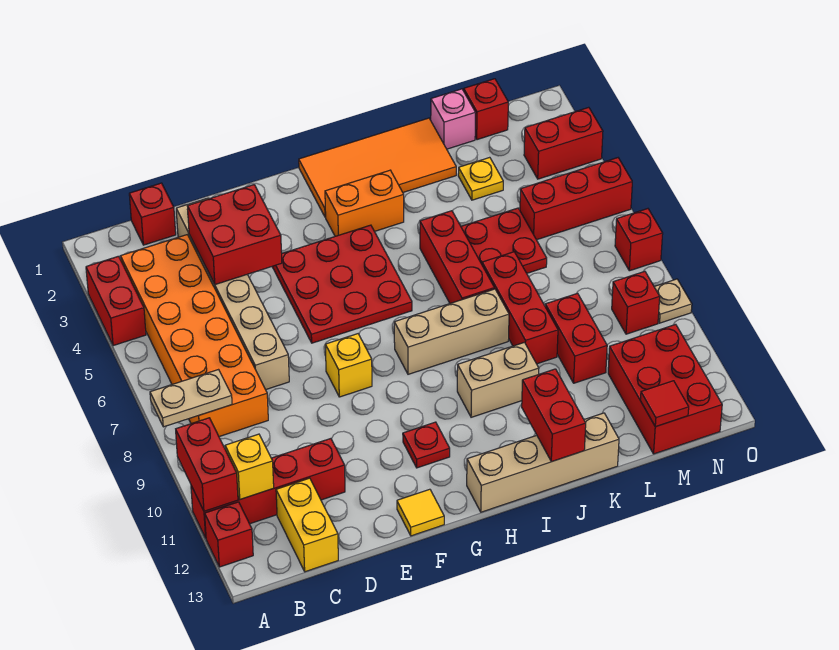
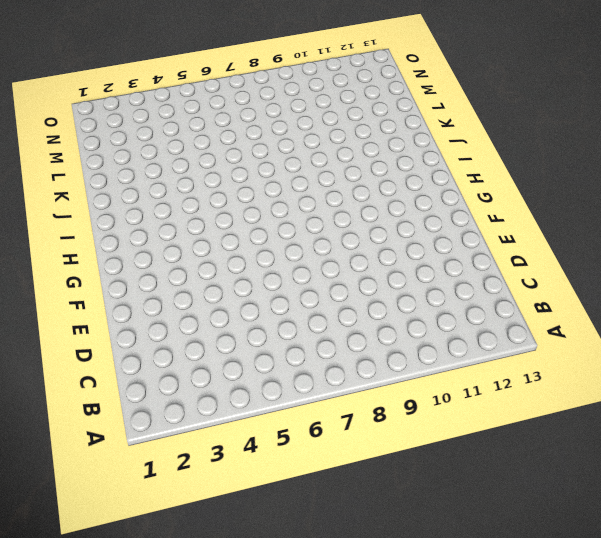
none -> red 1x2 brick [86,256,146,346]
none -> red 1x4 brick [191,439,345,538]
none -> red 1x1 brick [205,502,253,567]
none -> orange 2x6 brick [121,235,268,437]

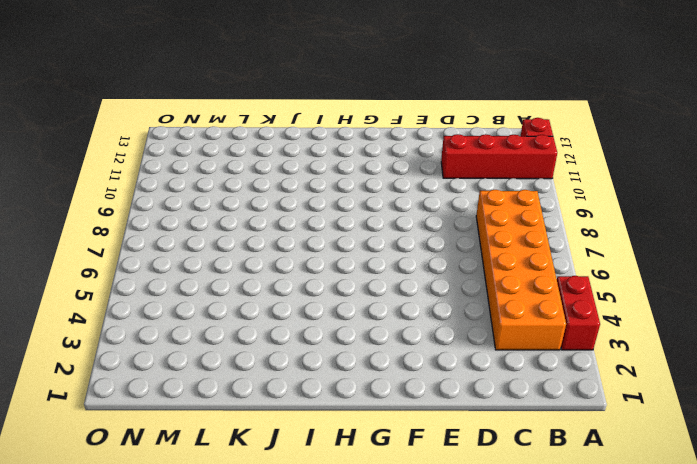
none -> red 1x1 brick [129,183,176,245]
none -> yellow 1x2 brick [276,478,338,572]
none -> tan 1x6 brick [176,198,289,390]
none -> red 3x3 plate [272,225,412,343]

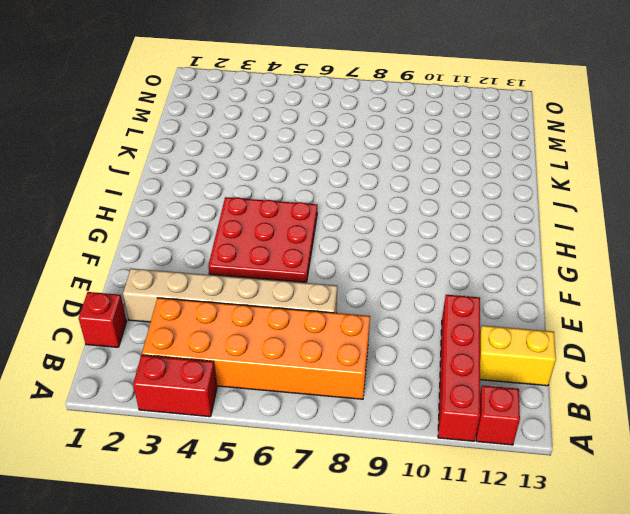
none -> yellow 1x1 brick [325,334,372,397]
none -> yellow 1x1 tile [397,489,444,536]
none -> red 1x1 plate [403,422,450,468]
none -> orange 2x4 tile [299,118,456,217]

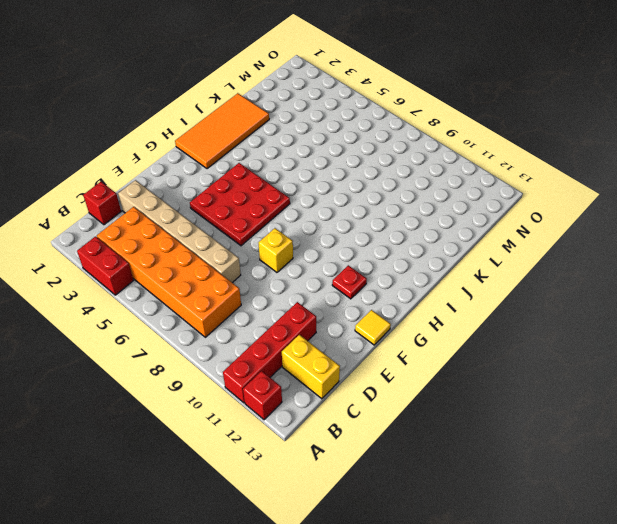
none -> orange 1x2 brick [325,170,404,236]
none -> tan 1x3 brick [394,289,509,374]
none -> tan 1x4 brick [467,413,619,512]
none -> tan 1x2 brick [457,342,539,417]

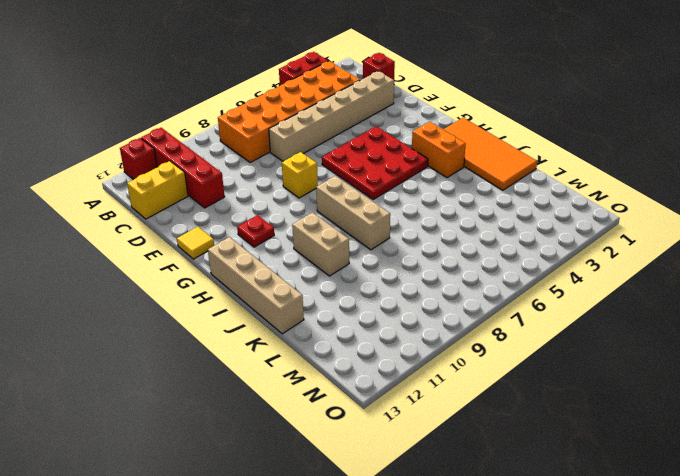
none -> red 1x3 brick [420,211,494,303]
none -> red 2x2 plate [461,208,547,273]
none -> red 1x3 brick [482,252,558,364]
none -> pink 1x1 brick [431,89,476,149]

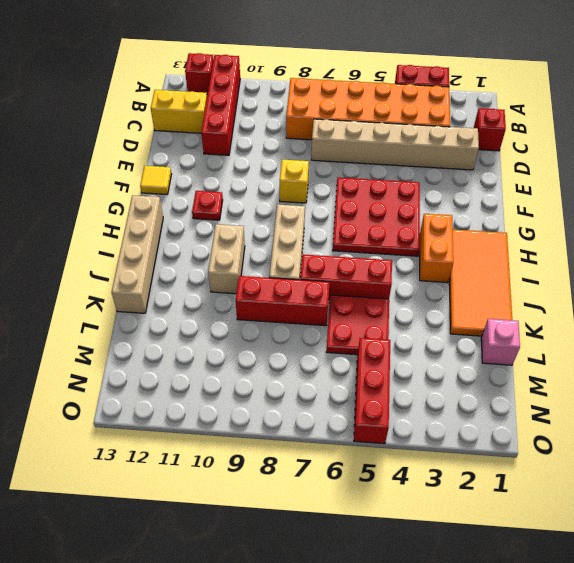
none -> yellow 1x1 plate [458,157,503,200]
none -> red 1x2 brick [545,293,607,383]
none -> red 1x1 brick [464,79,508,140]
none -> red 2x3 brick [608,324,722,454]

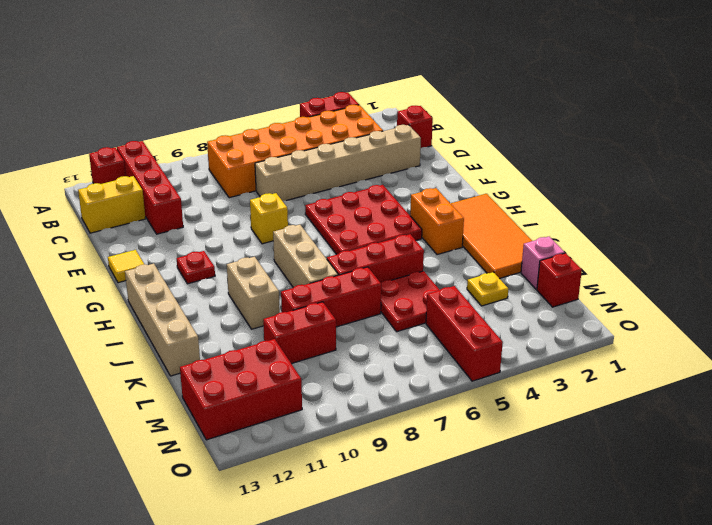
none -> red 1x2 brick [524,107,603,179]
none -> red 1x1 brick [612,271,660,334]
none -> red 1x1 brick [615,209,663,271]
none -> tan 1x1 plate [654,279,692,323]

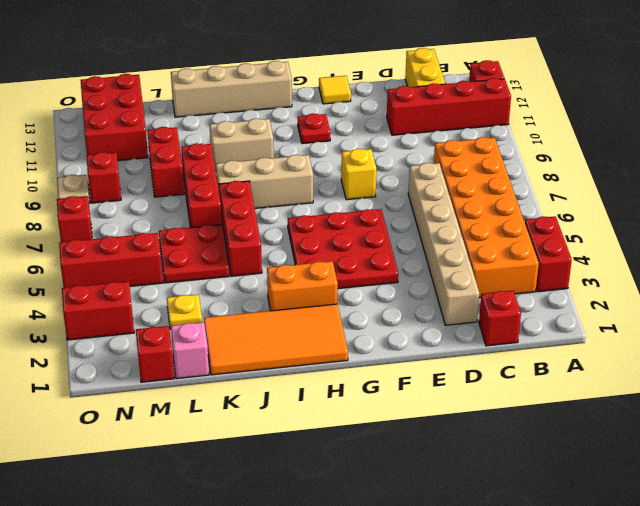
none -> tan 1x2 plate [150,370,232,427]
none -> red 1x2 brick [176,418,238,511]
none -> yellow 1x1 brick [225,434,274,499]
none -> red 2x2 brick [187,185,282,285]

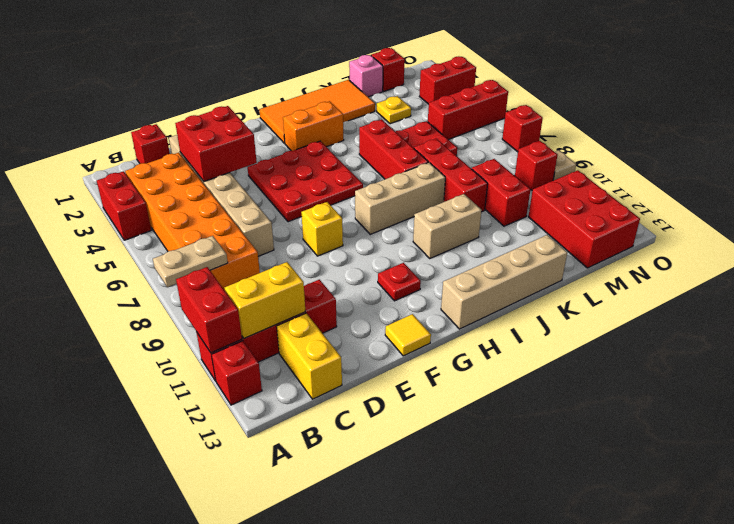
yellow 1x2 brick [225,262,305,338] -> yellow 1x1 brick [225,434,274,499]
none -> red 1x2 brick [522,369,586,462]
none -> red 1x1 tile [640,381,689,427]

